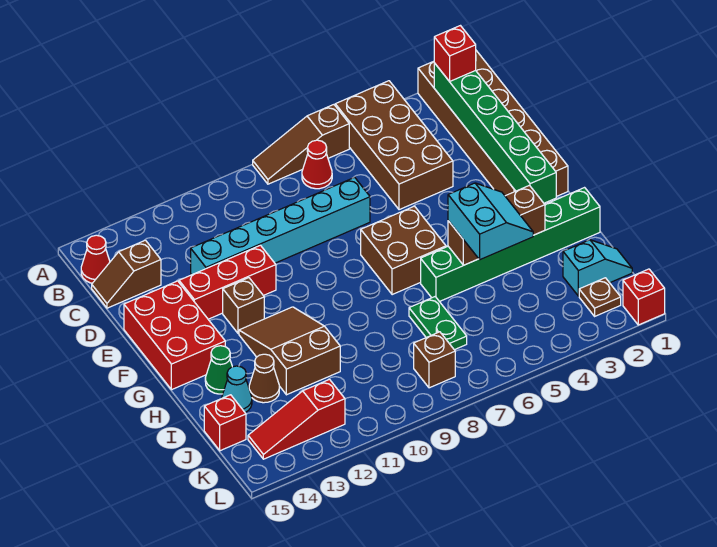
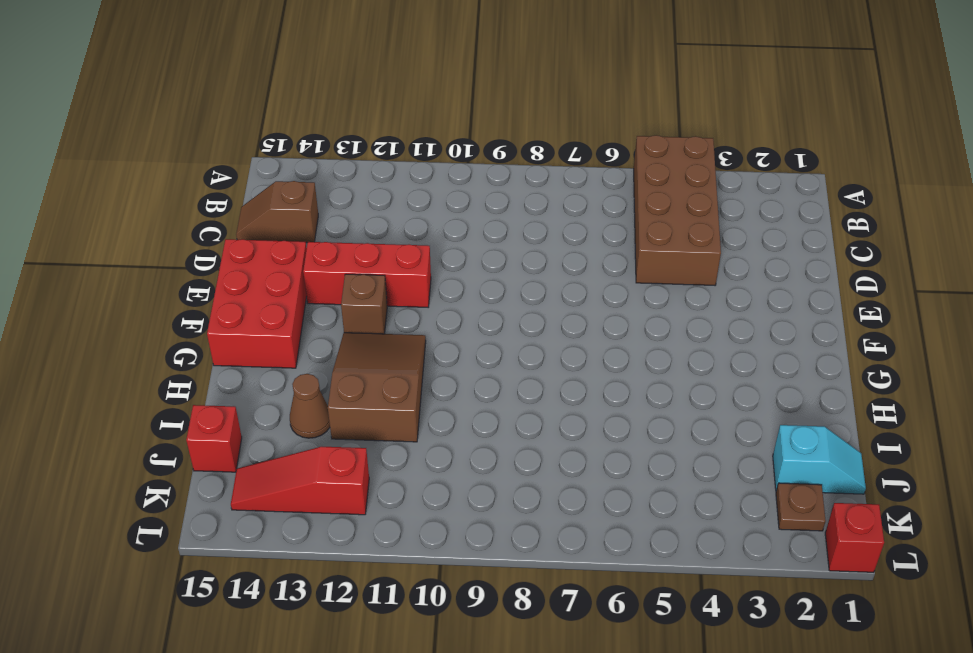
none -> brown 2x6 brick [418,51,568,197]
none -> brown 1x3 slope [253,105,349,184]
none -> red 1x1 cone [302,140,332,189]

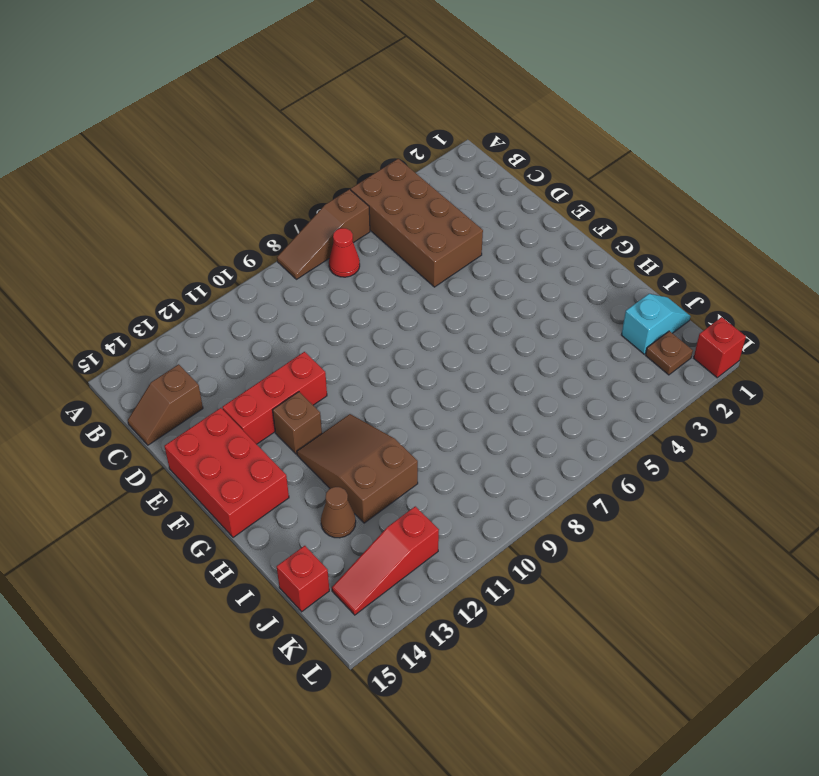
none -> brown 2x6 brick [418,51,568,197]
none -> red 1x1 cone [81,235,110,283]
none -> cyan 1x6 brick [191,177,370,275]

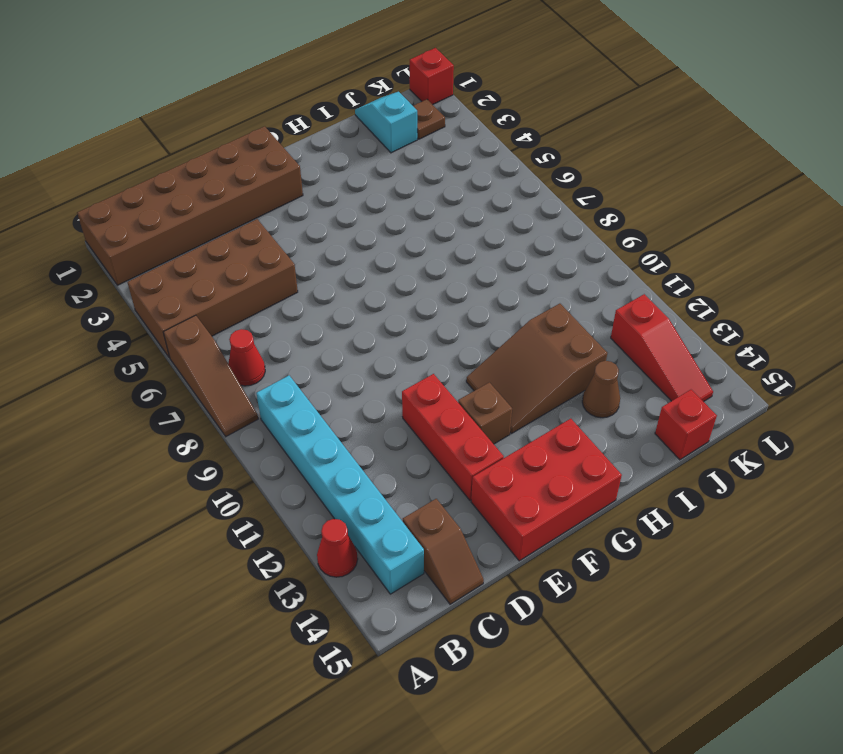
red 1x1 cone [317,519,358,577] -> red 1x1 cone moved to [81,235,110,283]
cyan 1x6 brick [256,376,424,594] -> cyan 1x6 brick moved to [191,177,370,275]
none -> brown 2x2 brick [361,206,446,295]
none -> green 1x6 brick [421,188,600,302]
none -> green 1x1 cone [205,346,232,394]

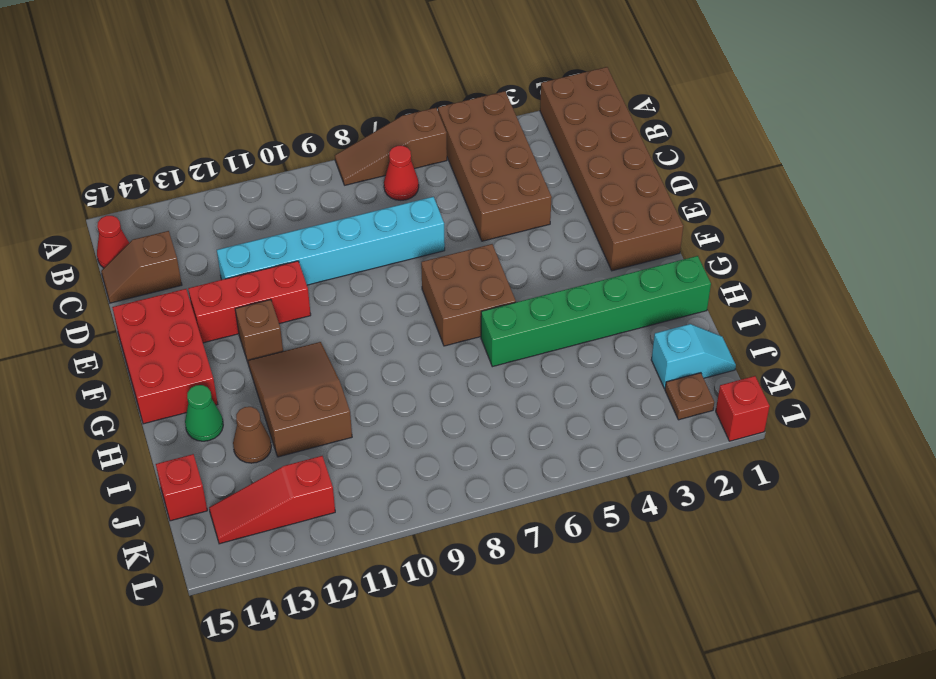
none -> green 1x2 plate [409,297,467,350]
none -> cyan 1x1 cone [222,366,252,412]
none -> brown 1x1 brick [414,332,455,388]

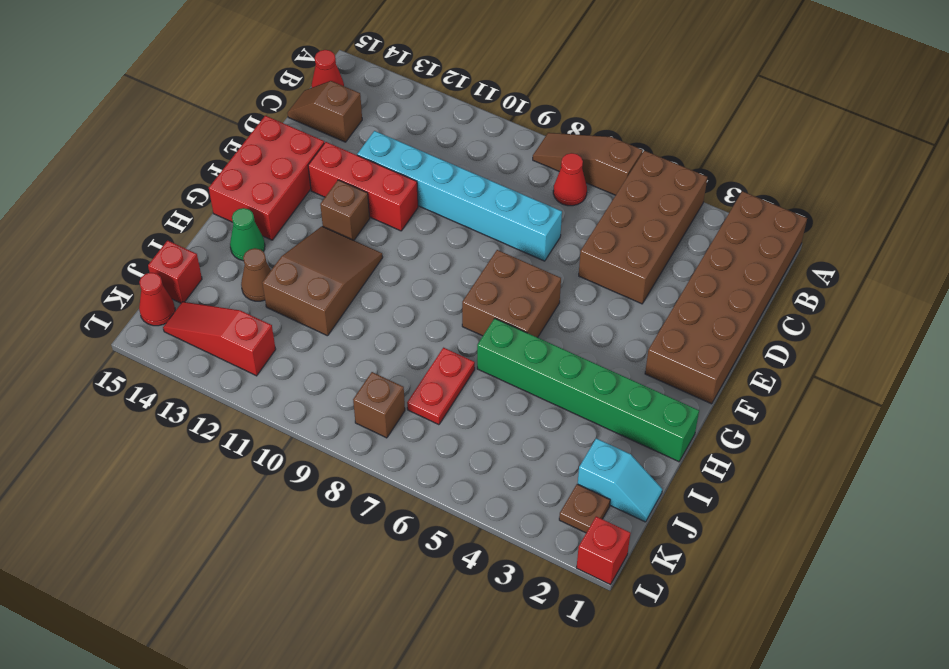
red 1x2 plate [407,348,475,425] -> green 1x2 plate [409,297,467,350]
red 1x1 cone [139,273,175,326] -> none
none -> cyan 1x1 cone [222,366,252,412]
none -> green 1x6 brick [434,63,556,203]
none -> brown 1x3 brick [448,185,545,265]

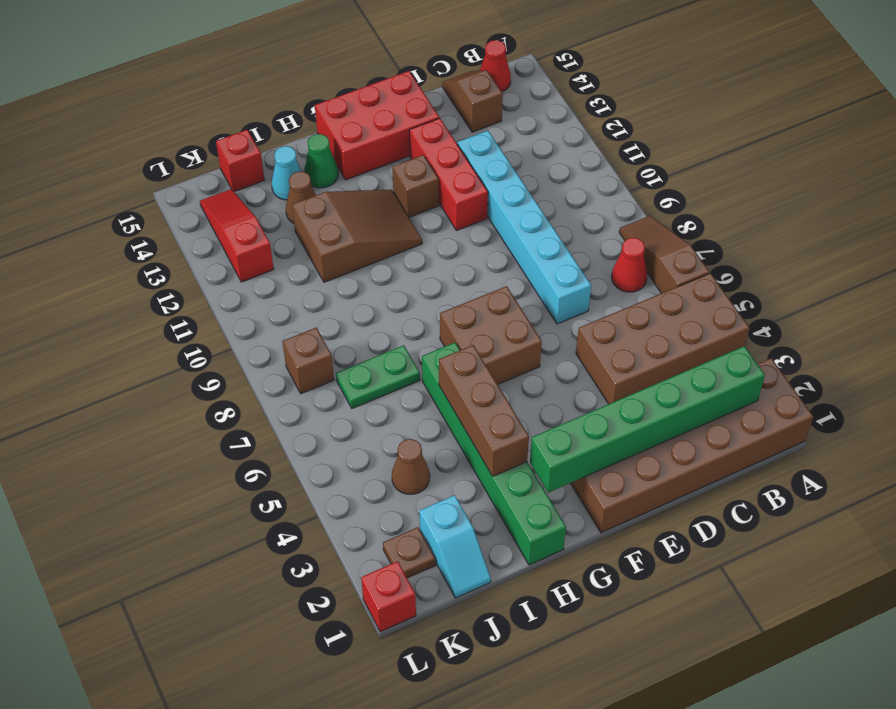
brown 1x1 cone [392,439,430,494] -> none
none -> red 1x1 brick [434,26,476,82]
none -> cyan 2x2 slope [448,183,533,260]

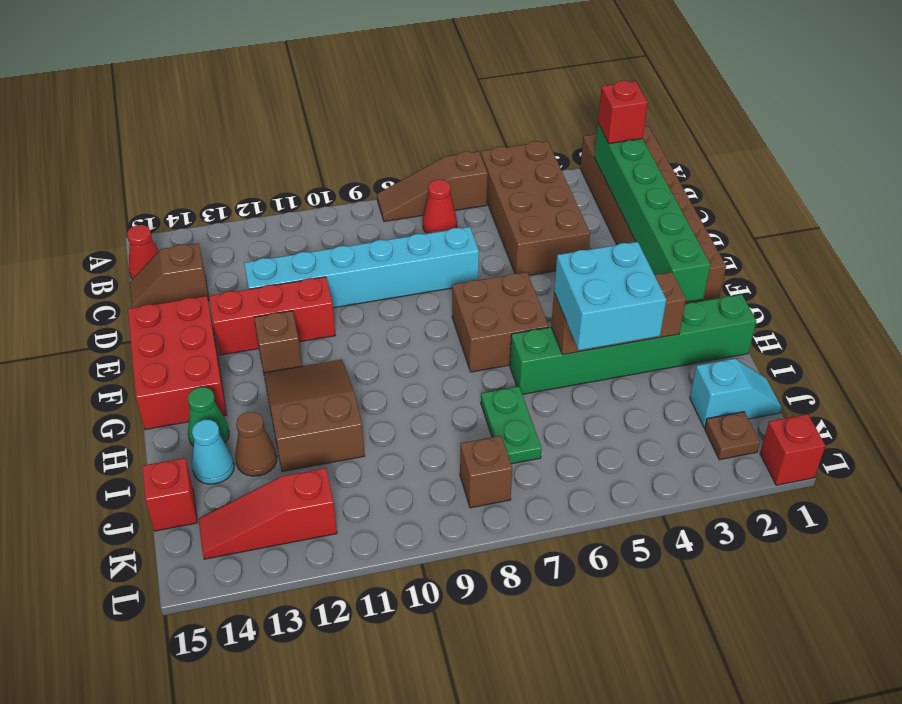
cyan 2x2 brick [554,242,666,350] -> cyan 2x2 slope [448,183,533,260]

